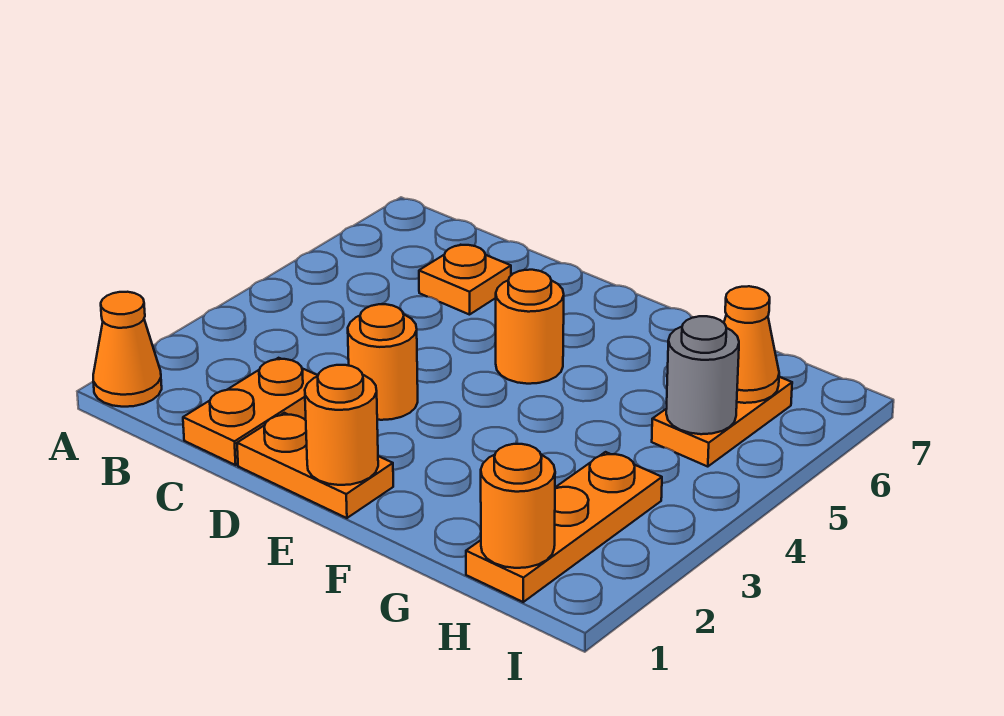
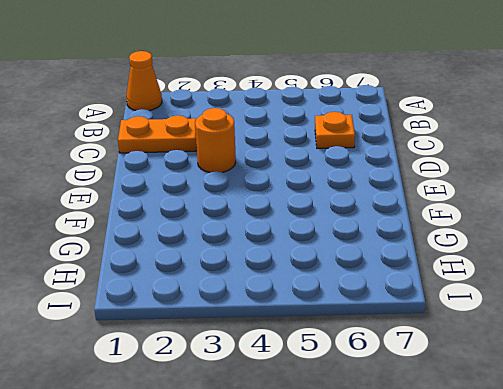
none -> orange 1x2 plate [237,413,393,518]
none -> orange 1x1 round brick [496,270,564,384]
none -> orange 1x3 plate [466,452,662,602]

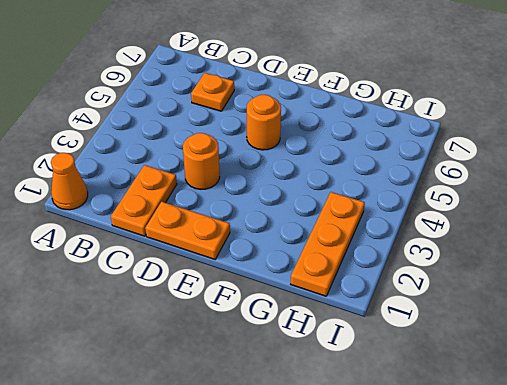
none -> orange 1x2 plate [652,377,792,467]
none -> orange 1x1 round brick [305,365,378,485]
none -> orange 1x1 round brick [481,444,555,568]

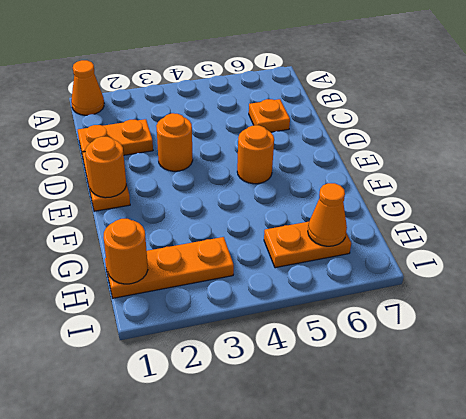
none -> grey 1x1 round brick [666,316,739,434]

